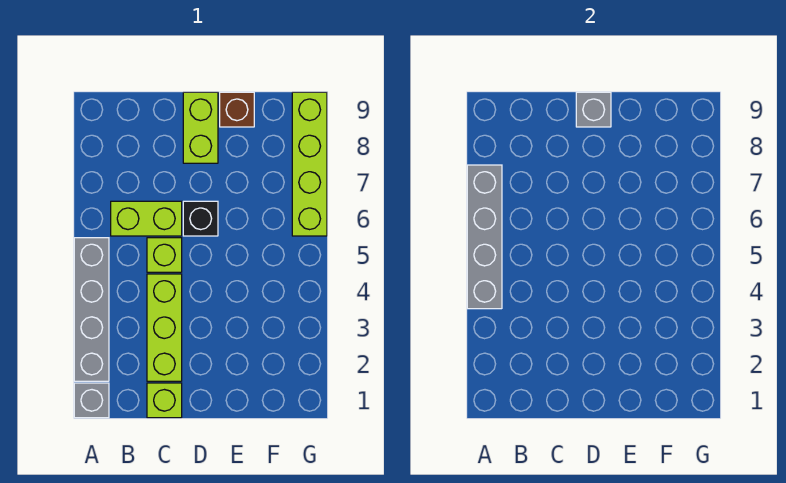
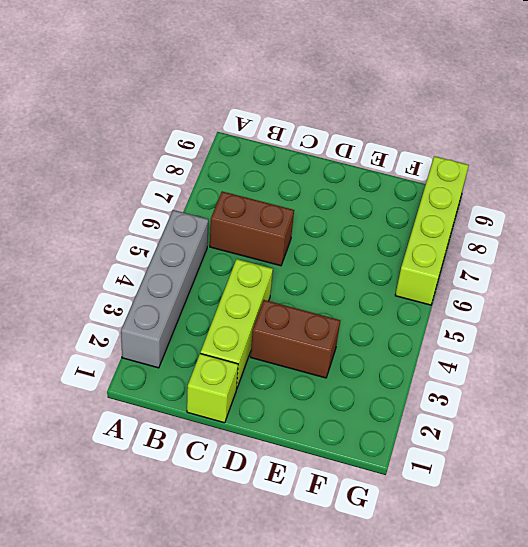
brown 1x2 brick [210,191,294,266] -> lime 1x2 brick [111,201,182,236]
brown 1x2 brick [250,300,340,378] -> none
none -> grey 1x1 brick [74,383,109,418]
none -> lime 1x1 brick [147,238,182,272]
none -> black 1x1 brick [183,201,218,236]

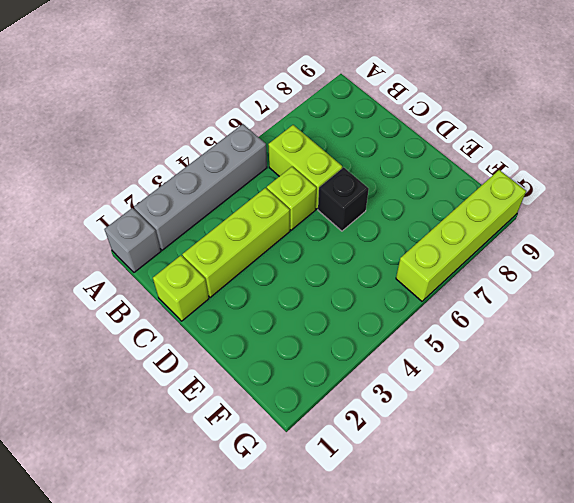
none -> lime 1x2 brick [183,92,218,163]
none -> brown 1x1 brick [220,92,254,127]
none -> grey 1x4 brick [467,165,502,309]

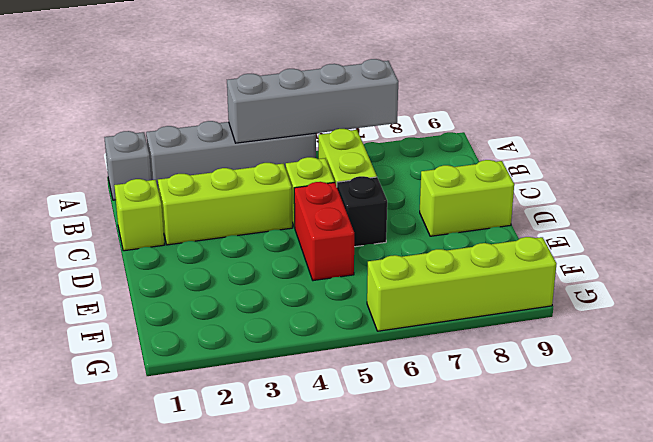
red 1x2 brick [294,182,354,281] -> none
none -> brown 1x1 brick [220,92,254,127]
none -> grey 1x1 brick [576,92,611,127]

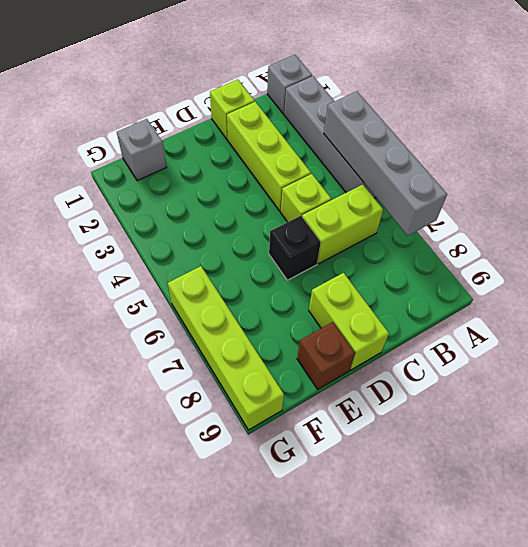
grey 1x1 brick [117,119,166,181] -> grey 1x1 brick moved to [576,92,611,127]

